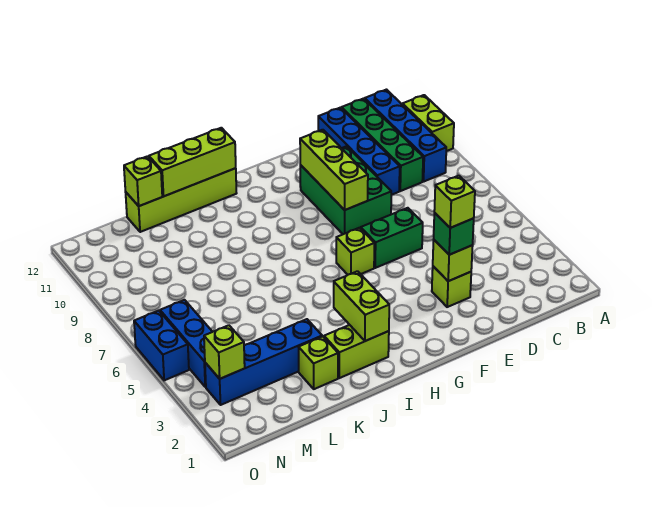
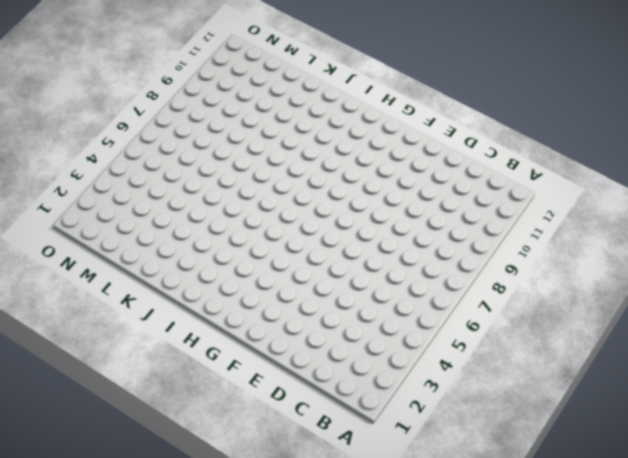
none -> lime 1x2 brick [402,95,454,151]
none -> blue 1x4 brick [365,90,446,181]
none -> green 1x4 brick [342,99,423,191]

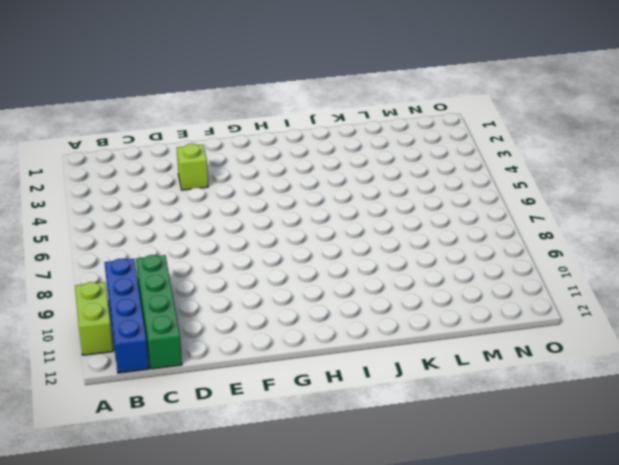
none -> blue 1x4 brick [318,108,400,195]
none -> green 1x2 brick [361,208,423,268]
none -> green 2x3 brick [300,146,391,234]

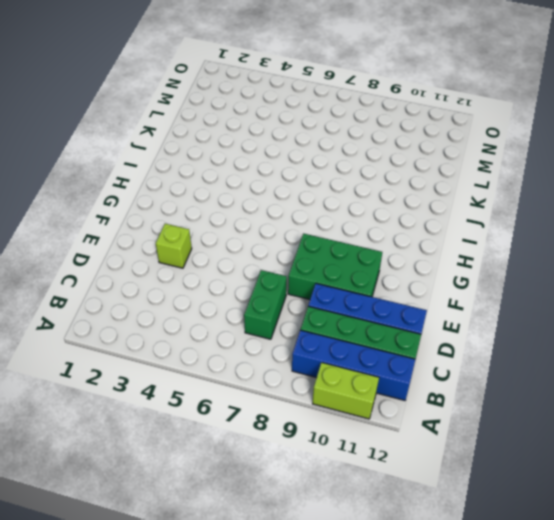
green 1x2 brick [244,270,287,339] -> green 1x2 brick moved to [361,208,423,268]
none -> lime 1x1 brick [336,228,374,275]
none -> lime 1x2 brick [324,325,389,378]
none -> lime 1x4 brick [126,168,237,232]

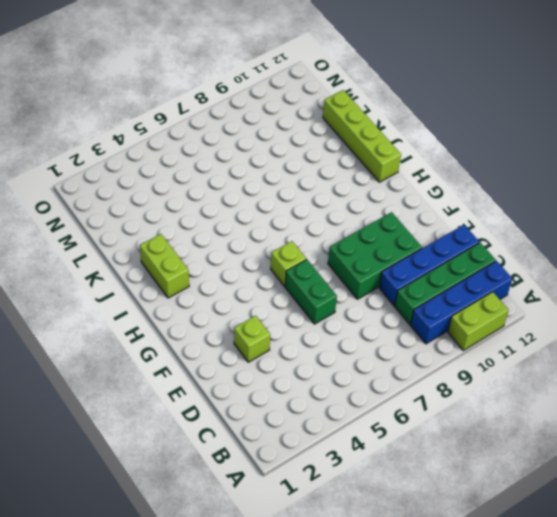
none -> lime 1x1 brick [299,336,338,389]
none -> blue 1x4 brick [205,319,322,405]
none -> blue 1x3 brick [160,300,212,387]

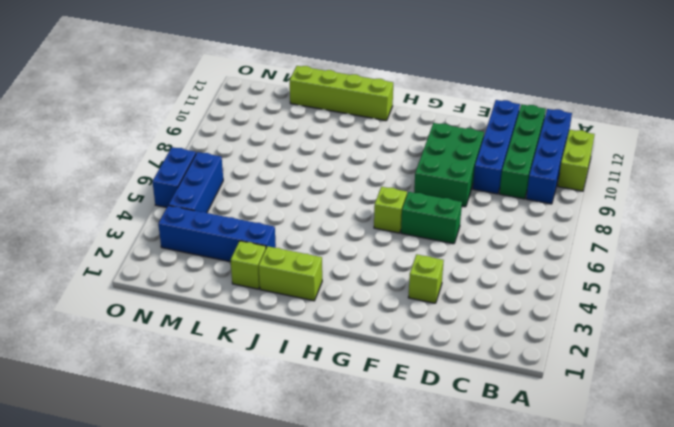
none -> lime 1x1 brick [433,240,473,281]
none -> lime 1x3 brick [300,130,368,210]
none -> lime 1x2 brick [334,271,389,341]

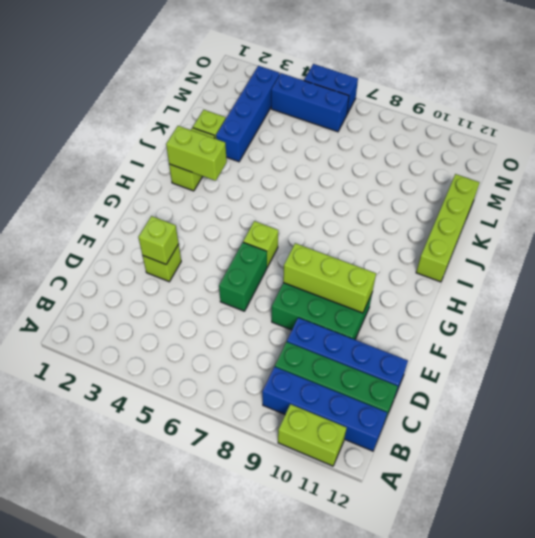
none -> lime 1x3 brick [149,128,236,196]
none -> lime 1x1 brick [124,156,162,206]
none -> lime 1x1 brick [204,325,245,379]

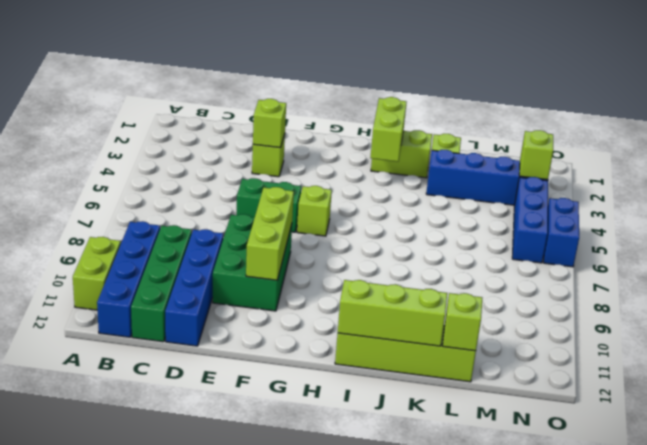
none -> green 1x1 brick [434,213,474,255]
none -> lime 1x1 brick [434,176,475,228]

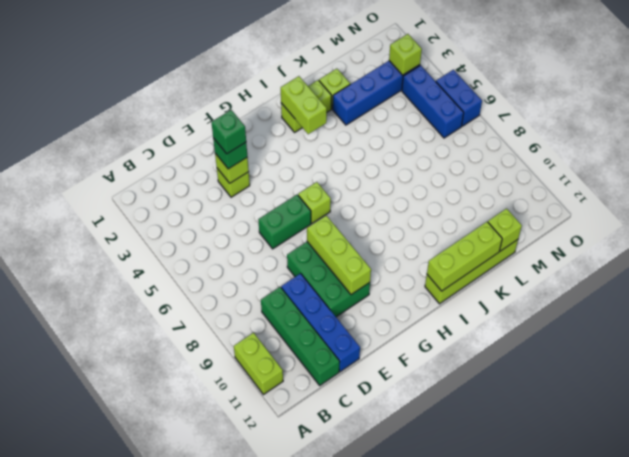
green 1x1 brick [211,110,246,154] -> lime 1x1 brick [434,176,475,228]
none -> blue 1x4 brick [365,90,446,181]

